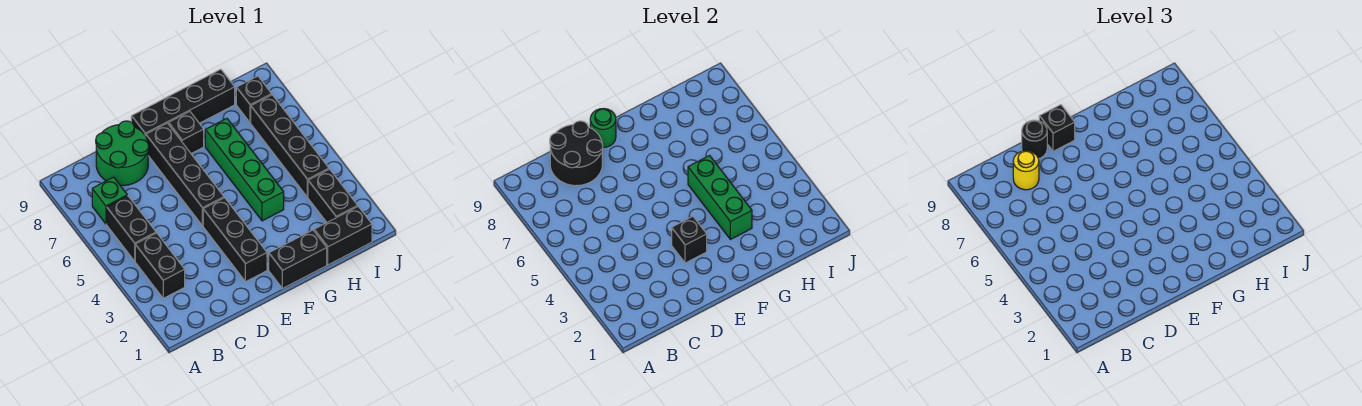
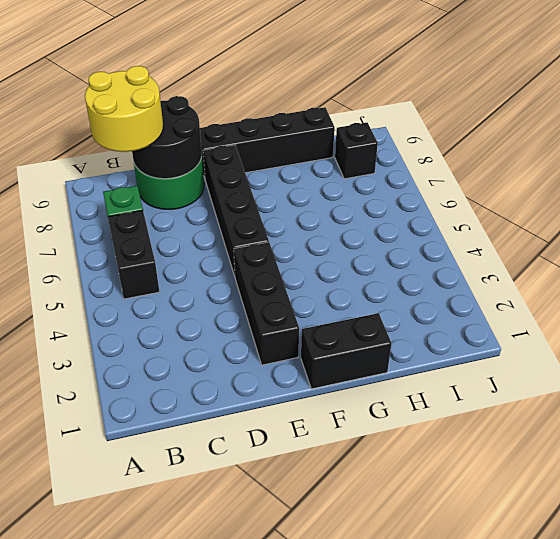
yellow 2x2 round brick [85,66,163,152] -> yellow 1x1 round brick [1013,151,1039,190]
none -> black 1x2 brick [135,233,185,298]
none -> black 1x1 brick [168,112,204,154]
none -> green 1x4 brick [205,118,284,221]

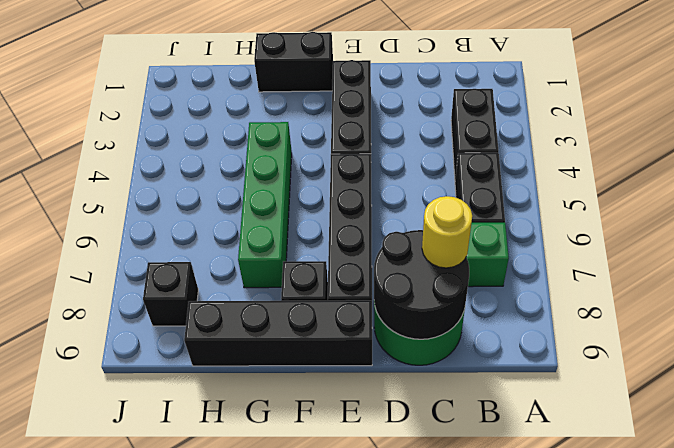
none -> black 1x2 brick [314,207,372,265]
none -> black 1x2 brick [308,169,358,222]
none -> black 1x4 brick [251,95,329,197]

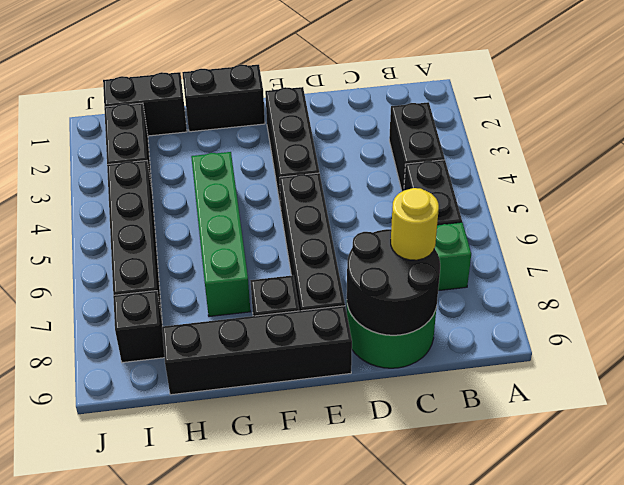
none -> black 1x1 brick [672,216,707,263]
none -> green 1x1 round brick [590,109,616,147]
none -> green 1x3 brick [688,156,752,239]

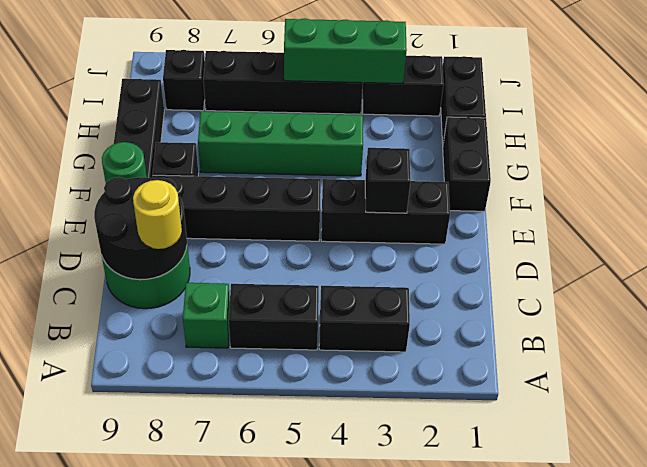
green 1x3 brick [284,18,407,83] -> green 1x3 brick moved to [688,156,752,239]
none -> black 1x1 round brick [1022,120,1047,159]
none -> black 1x1 brick [1039,105,1075,151]

